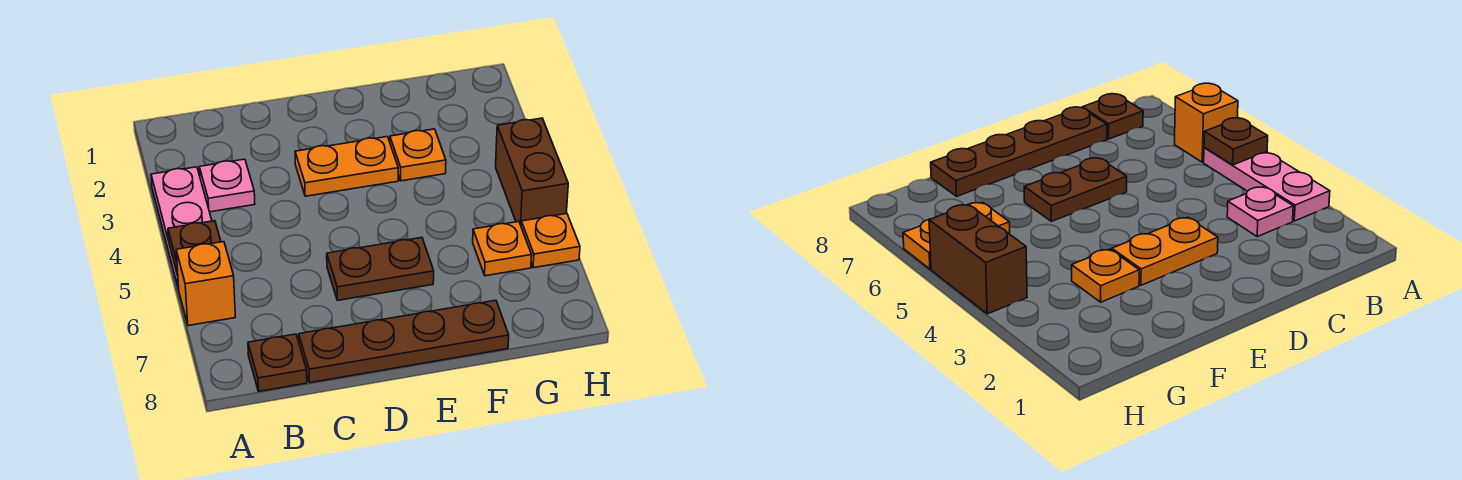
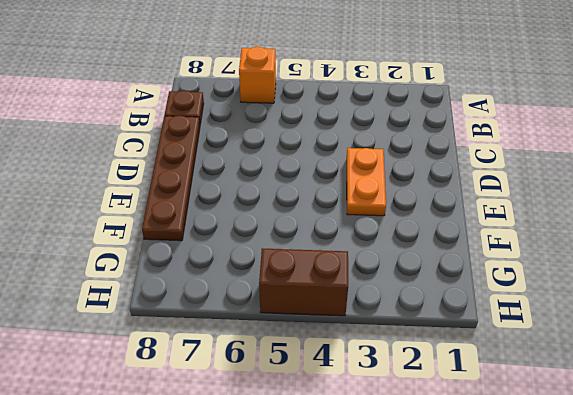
none -> pink 1x3 plate [151,167,212,289]
none -> pink 1x1 plate [199,159,255,212]
none -> brown 1x2 plate [327,238,434,300]

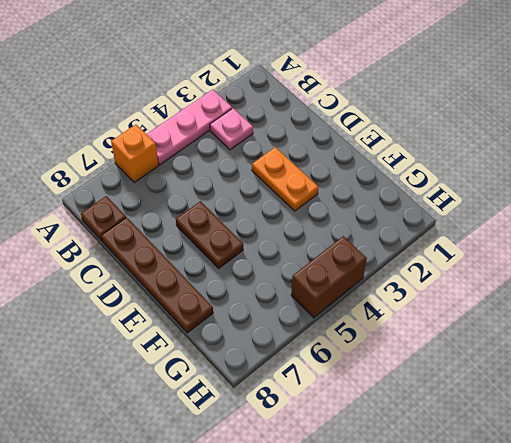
none -> orange 1x1 plate [390,129,446,181]
none -> orange 1x1 plate [473,222,532,276]
none -> orange 1x1 plate [521,214,580,268]

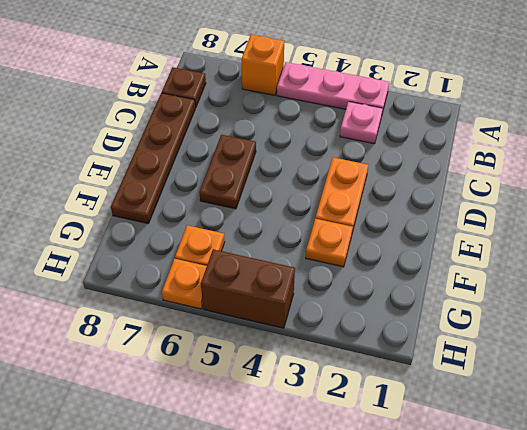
none -> brown 1x1 plate [168,221,221,275]

